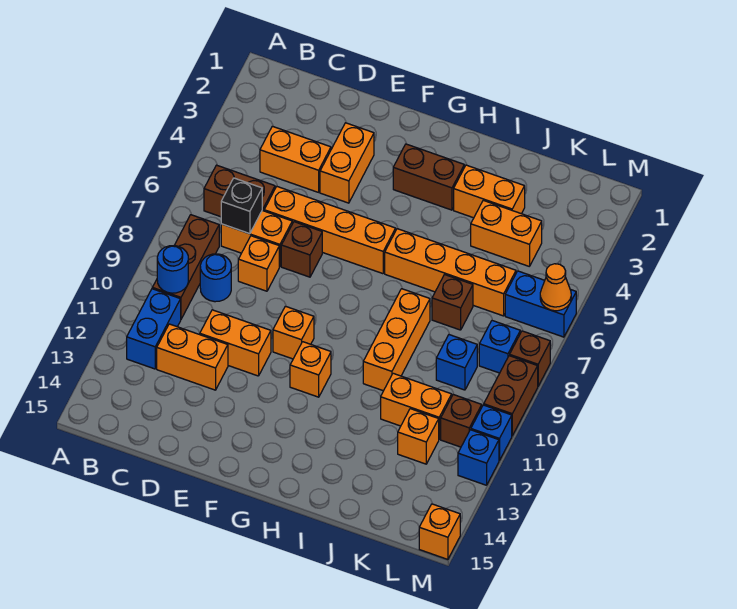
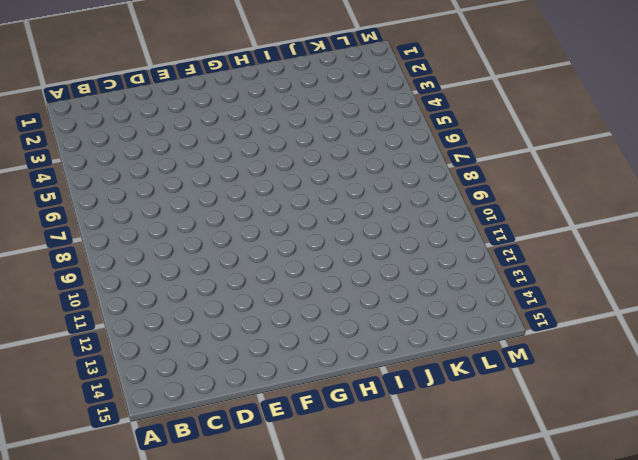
none -> brown 1x2 brick [204,165,275,217]
none -> brown 1x3 brick [152,215,219,319]
none -> blue 1x2 brick [127,289,181,369]
none -> orange 1x2 brick [260,126,331,192]

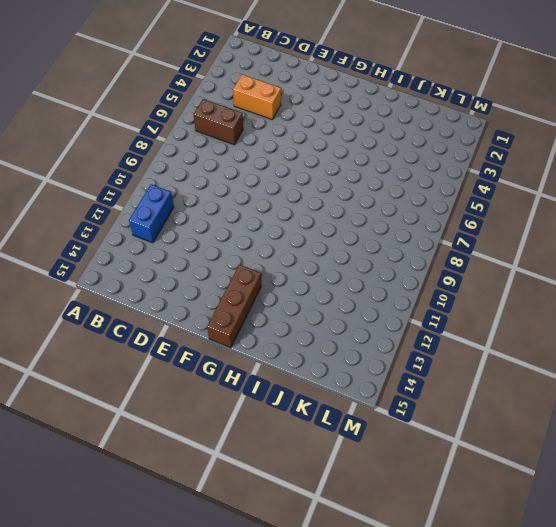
brown 1x3 brick [207,265,261,348] -> brown 1x3 brick moved to [152,215,219,319]
none -> orange 1x2 brick [221,210,292,267]
none -> blue 1x1 round brick [200,254,231,302]
none -> orange 1x2 brick [157,324,228,390]
none -> orange 1x4 brick [264,187,396,274]

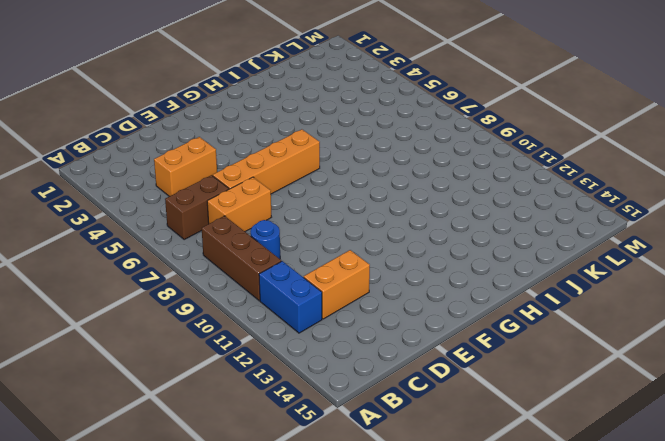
none -> orange 1x1 brick [238,236,279,291]
none -> orange 1x2 brick [200,310,271,376]
none -> orange 1x2 brick [320,123,374,203]
none -> brown 1x1 brick [281,222,322,277]

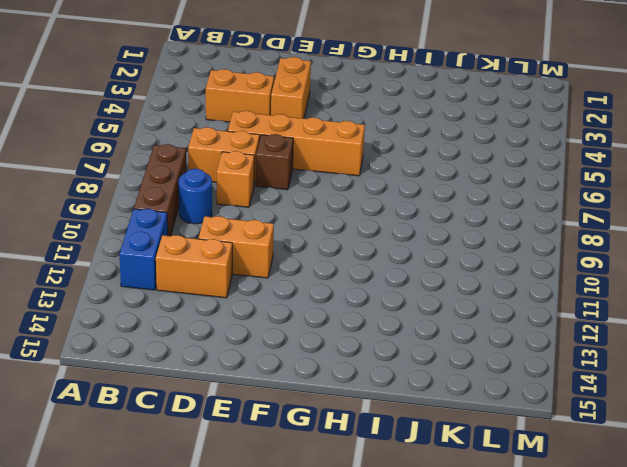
none -> brown 1x2 brick [204,165,275,217]
none -> orange 1x1 brick [273,306,314,359]
none -> brown 1x2 brick [393,144,464,210]
none -> orange 1x1 brick [290,342,331,397]

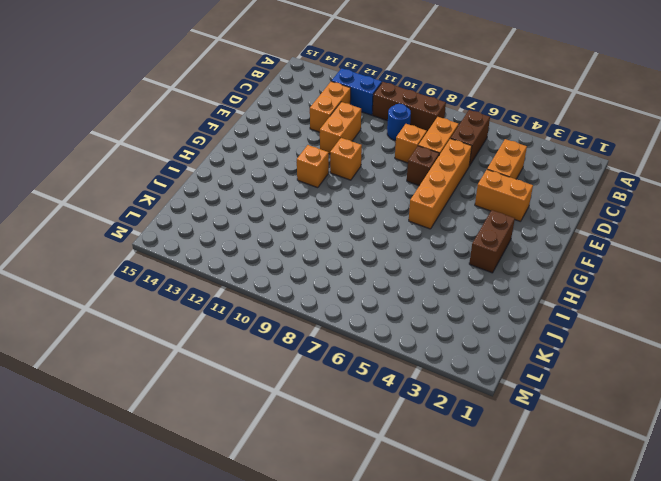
none -> orange 1x4 brick [385,229,516,316]
none -> orange 1x2 brick [454,165,525,218]
none -> orange 1x3 brick [363,289,430,391]
none -> orange 1x2 brick [471,200,542,266]

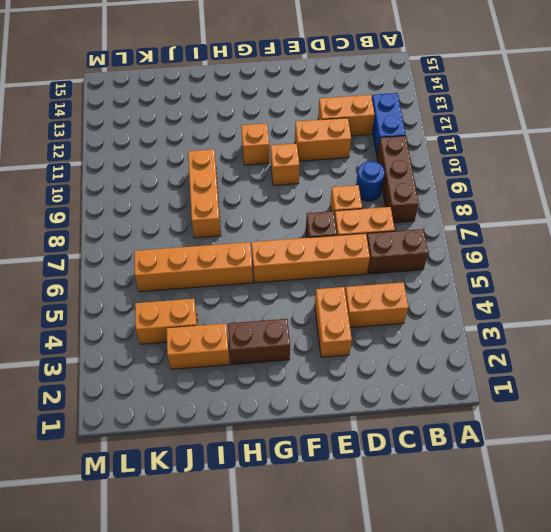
none -> brown 1x1 brick [432,275,473,330]
none -> orange 1x2 brick [381,373,452,439]
none -> blue 1x1 brick [436,335,477,390]
none -> orange 1x1 brick [398,409,439,464]

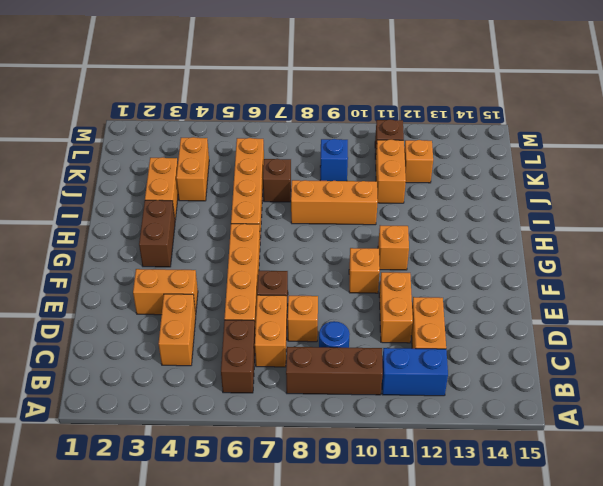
none -> blue 1x2 brick [505,271,576,337]
none -> blue 1x1 brick [479,321,520,373]
none -> brown 1x1 brick [510,331,550,386]
none -> brown 1x2 brick [484,356,538,436]

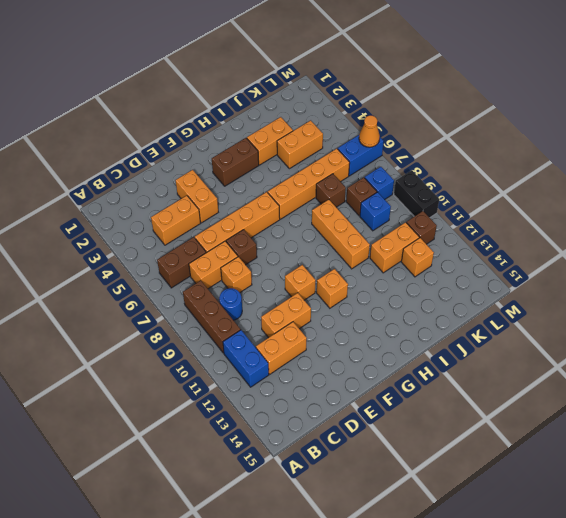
brown 1x1 brick [346,177,377,216] -> brown 1x1 brick moved to [510,331,550,386]
black 1x2 brick [394,170,439,218] -> brown 1x2 brick [484,356,538,436]
none -> blue 1x1 brick [471,405,512,461]
none -> blue 1x1 brick [458,430,499,485]
none -> orange 1x1 brick [419,504,460,559]
none -> blue 1x1 round brick [157,245,188,293]

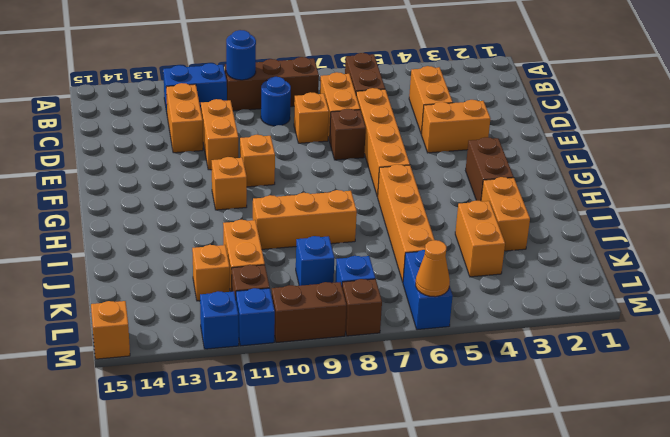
none -> brown 1x1 brick [432,275,473,330]
none -> black 1x1 brick [221,178,262,234]

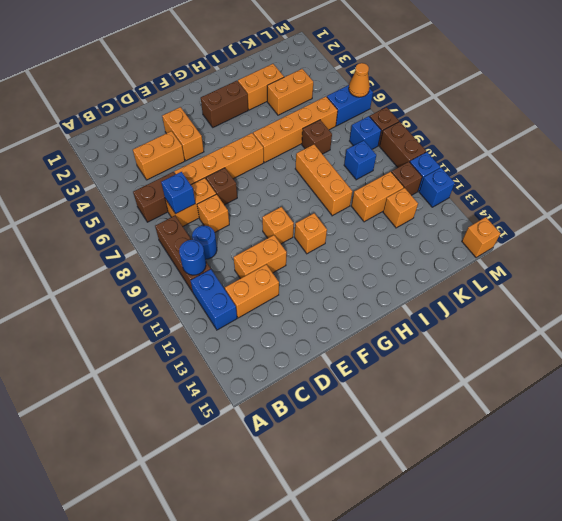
blue 1x1 brick [161,172,195,214] -> black 1x1 brick [221,178,262,234]

